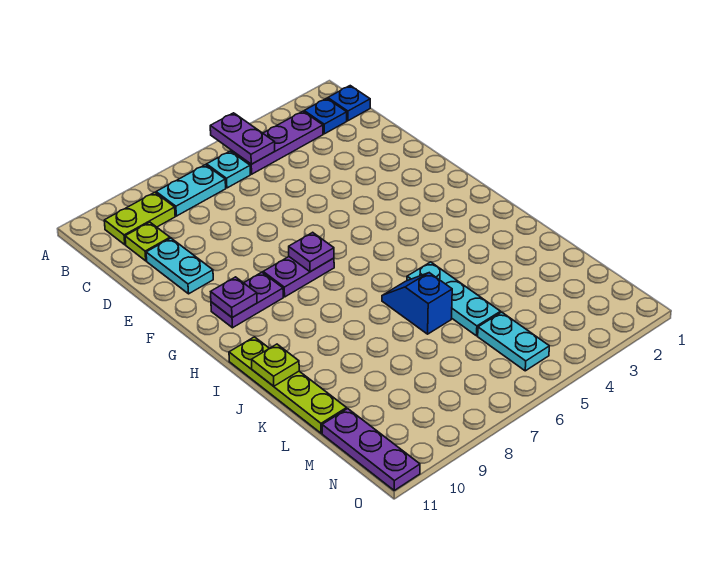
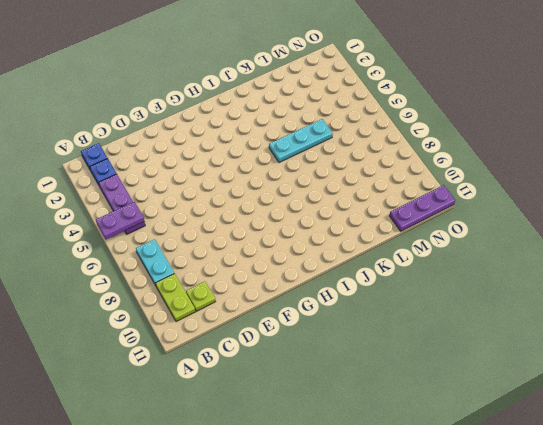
none -> cyan 1x1 plate [207,151,250,188]
none -> cyan 1x2 plate [146,238,213,294]
none -> purple 1x2 plate [263,257,334,297]

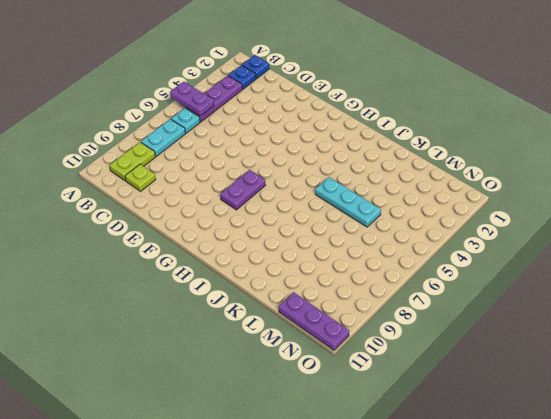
none -> cyan 1x2 plate [146,238,213,294]
none -> purple 1x2 plate [211,272,283,328]
none -> lime 1x4 plate [229,337,347,433]

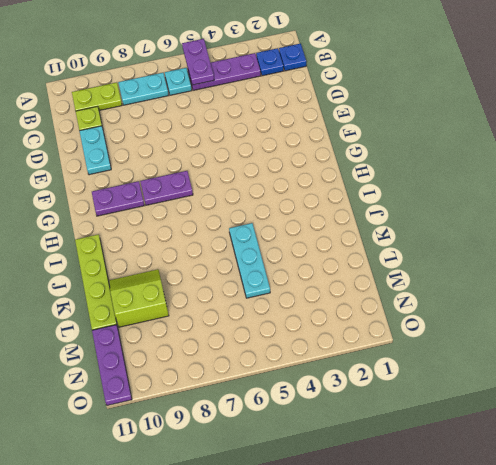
lime 2x2 slope [109,269,169,327] -> none
none -> blue 1x2 slope [382,273,452,334]
none -> cyan 1x2 plate [478,312,549,371]
none -> purple 1x1 plate [289,232,334,272]

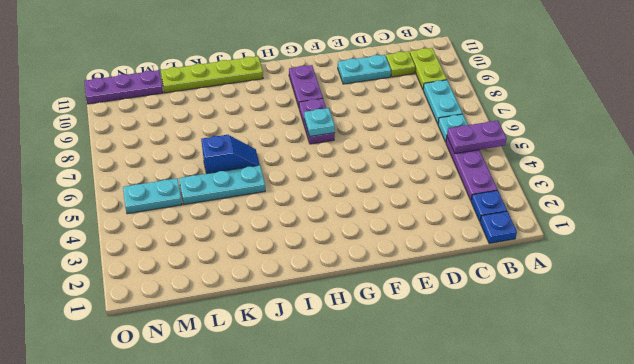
cyan 1x1 plate [304,108,335,136] -> purple 1x1 plate [289,232,334,272]
none -> purple 1x1 plate [211,277,257,318]
none -> lime 1x1 plate [251,344,299,386]

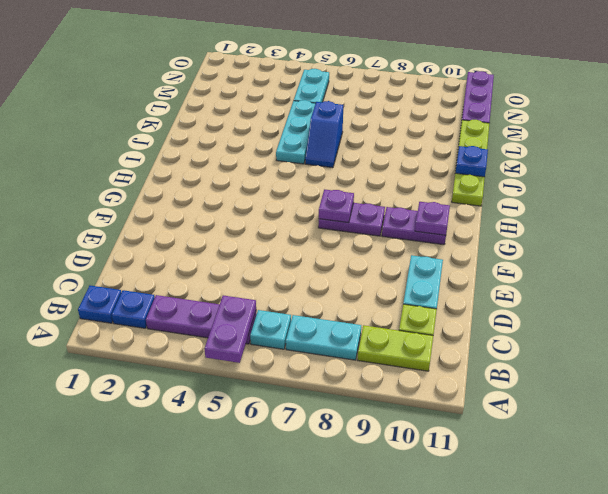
blue 1x1 plate [455,146,488,177] -> lime 1x1 plate [251,344,299,386]

